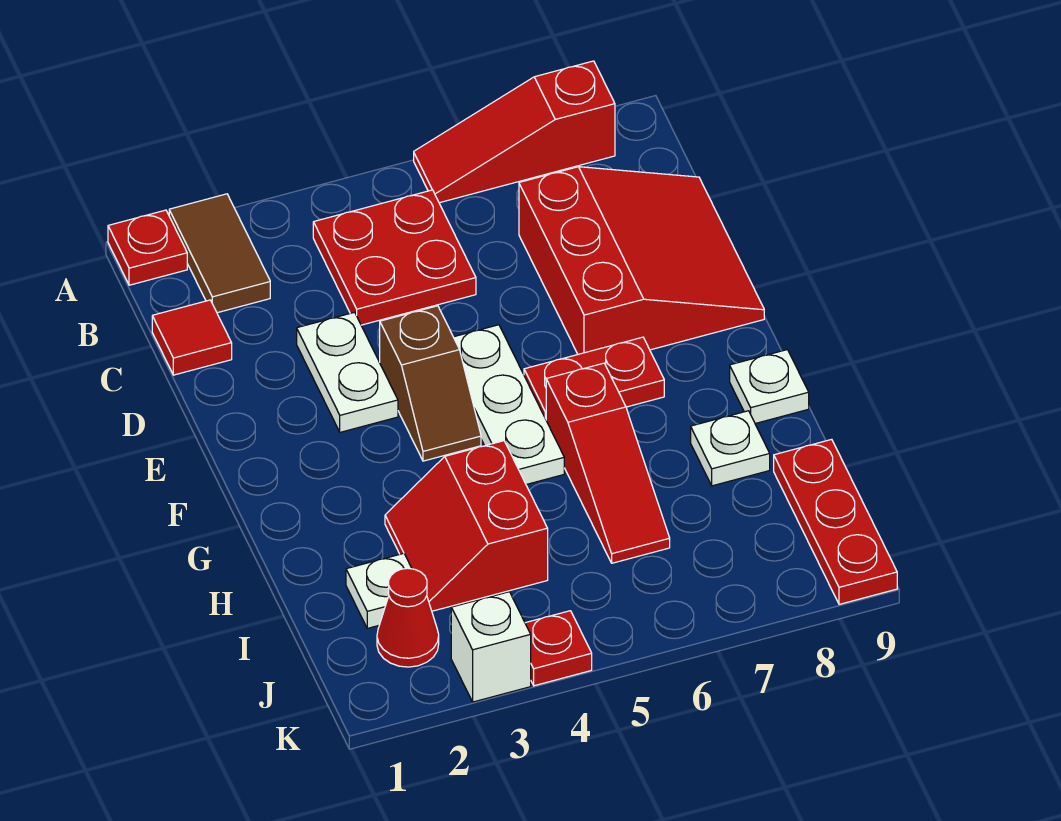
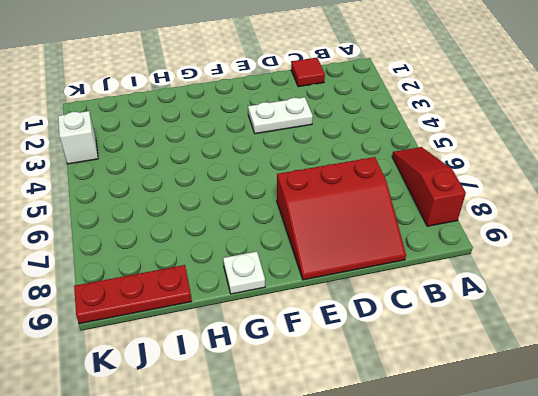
none -> red 1x1 plate [108,210,187,285]
none -> brown 1x2 tile [169,194,270,313]
none -> red 2x2 plate [313,190,476,325]

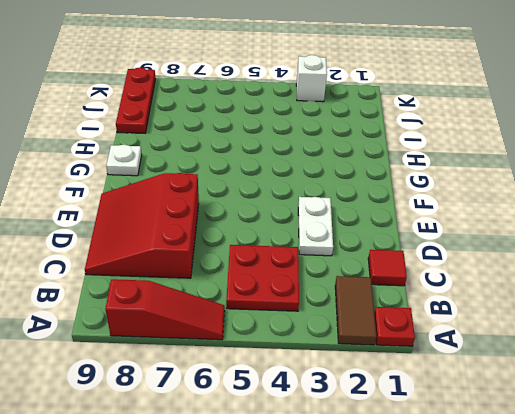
none -> brown 1x2 slope [380,306,481,461]
none -> white 1x3 plate [454,325,564,484]
none -> red 1x2 plate [524,337,664,419]

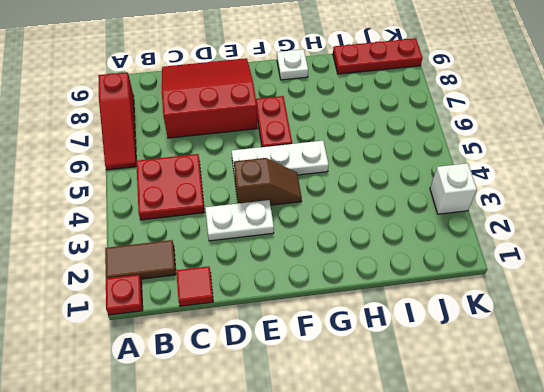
none -> red 1x3 slope [546,363,670,563]
none -> red 2x2 slope [385,441,548,611]
none -> white 1x1 plate [691,411,770,486]

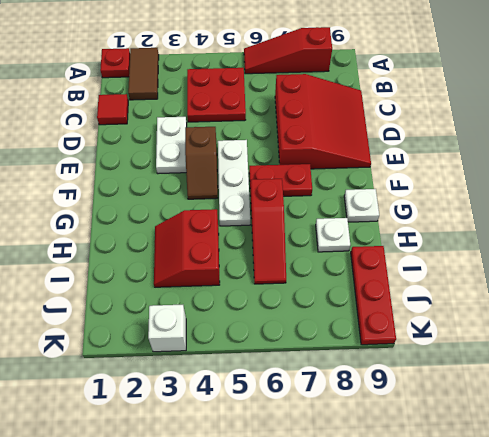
none -> white 1x1 plate [346,553,412,628]
none -> red 1x1 cone [377,568,439,667]
none -> red 1x1 plate [525,611,592,686]

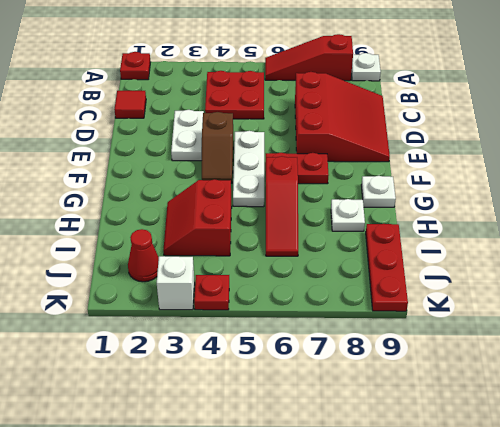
white 1x1 plate [351,53,381,81] -> white 1x1 plate moved to [346,553,412,628]
none -> brown 1x2 tile [169,194,270,313]

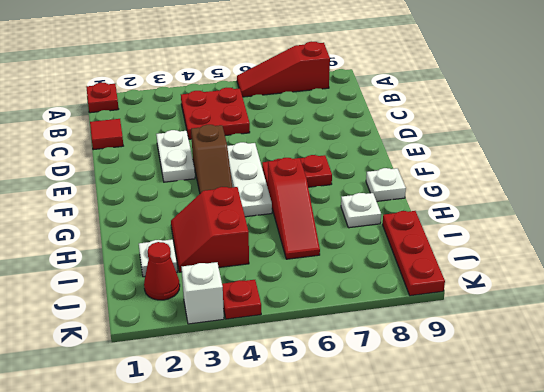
none -> brown 1x2 tile [169,194,270,313]
none -> red 3x3 slope [519,167,764,354]

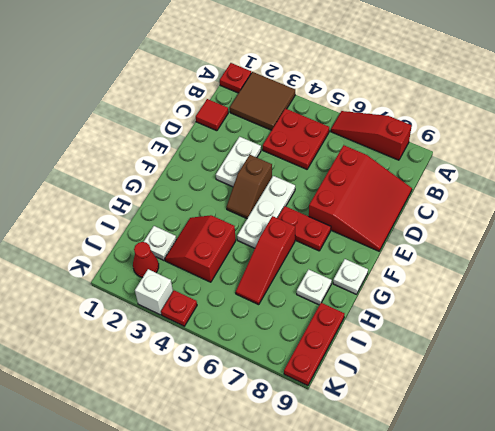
brown 2x2 tile [230,72,295,130] -> brown 1x2 tile [169,194,270,313]

